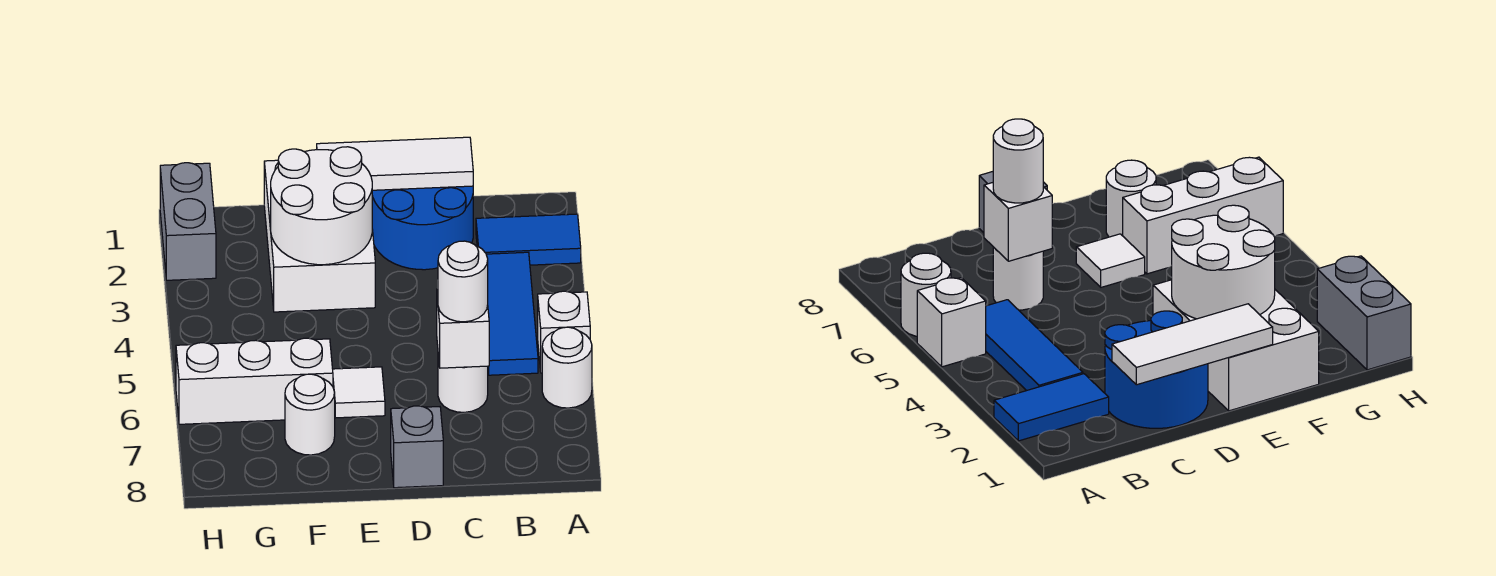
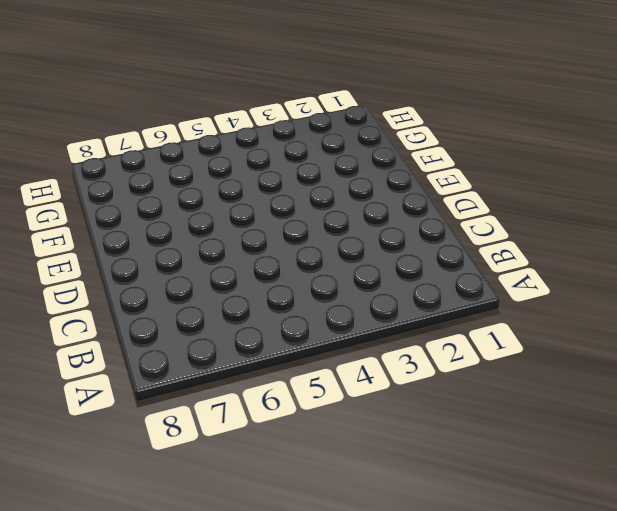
none -> blue 1x2 tile [476,214,581,265]
none -> white 1x1 brick [538,291,590,373]
none -> white 1x1 round brick [542,327,592,408]

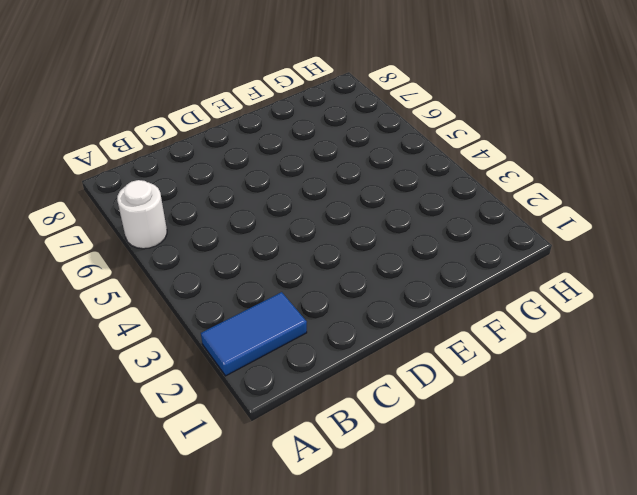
none -> white 1x1 brick [538,291,590,373]
none -> blue 1x3 tile [486,252,538,375]
none -> blue 2x2 round brick [372,186,473,270]

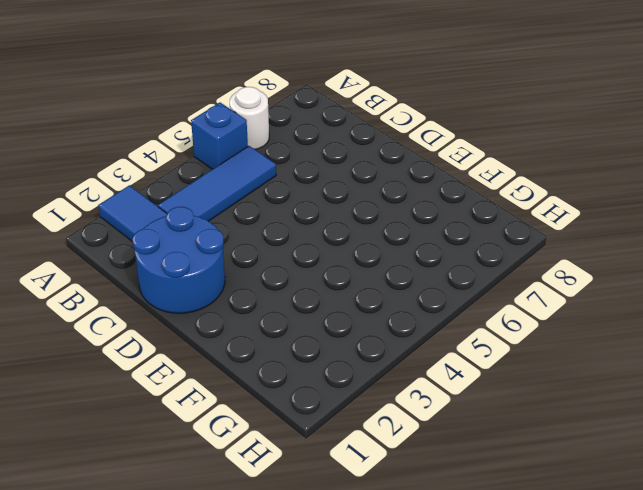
blue 1x1 brick [191,103,248,169] -> white 1x1 brick [538,291,590,373]
none -> white 1x1 round brick [438,356,488,412]
none -> grey 1x1 brick [391,406,443,488]
none -> white 2x3 brick [264,160,375,312]

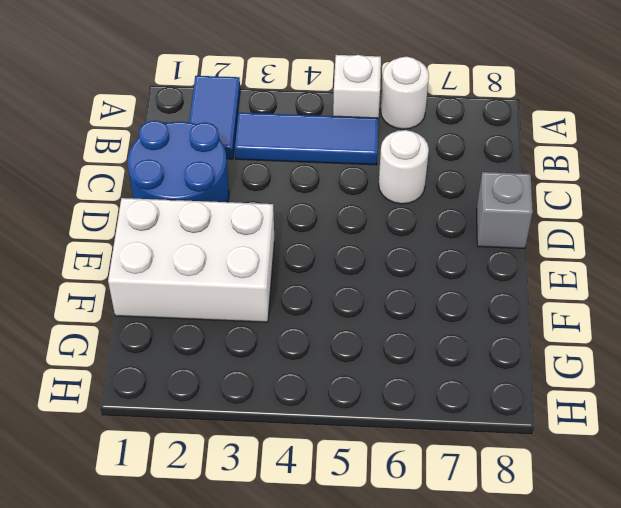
none -> white 1x1 tile [333,367,385,418]
none -> white 1x3 brick [176,338,333,424]
none -> white 1x1 round brick [285,374,335,455]

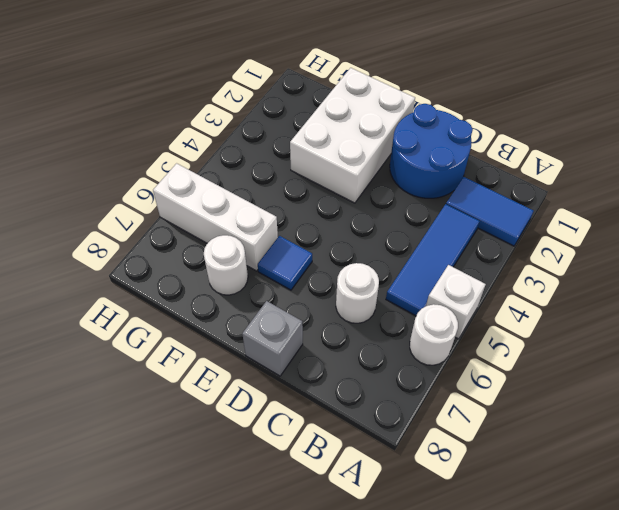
blue 1x1 tile [258,236,312,290] -> white 1x1 tile [333,367,385,418]
none -> grey 1x2 brick [160,163,216,280]
none -> white 1x3 tile [317,137,473,190]
none -> white 1x1 brick [437,289,489,368]

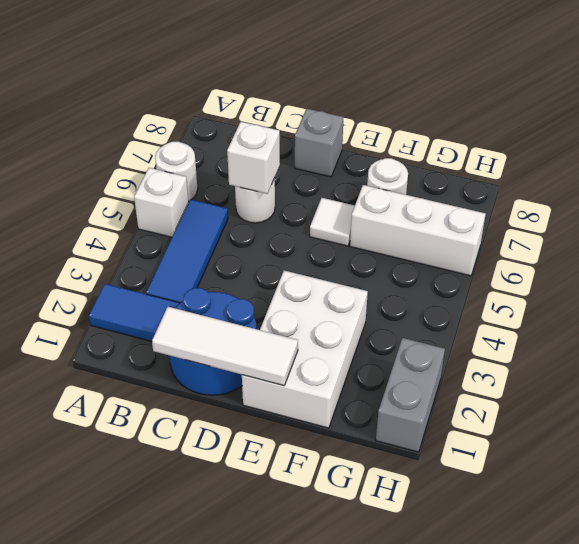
none -> white 2x2 round brick [271,147,372,265]
none -> white 1x1 round brick [438,241,488,322]

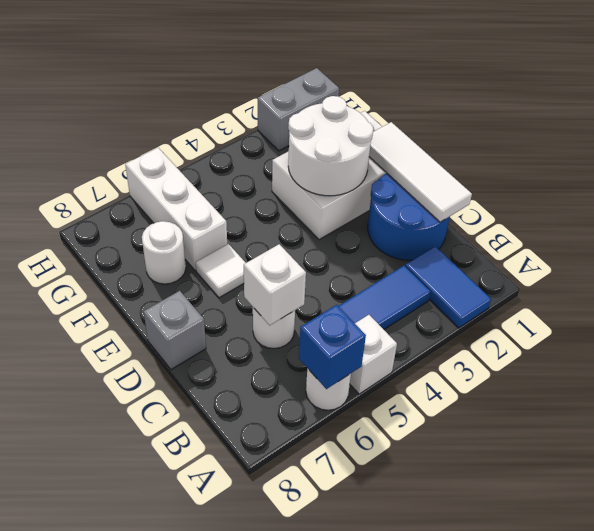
blue 1x1 brick [299,305,366,389] -> none
none -> white 1x1 round brick [438,241,488,322]

